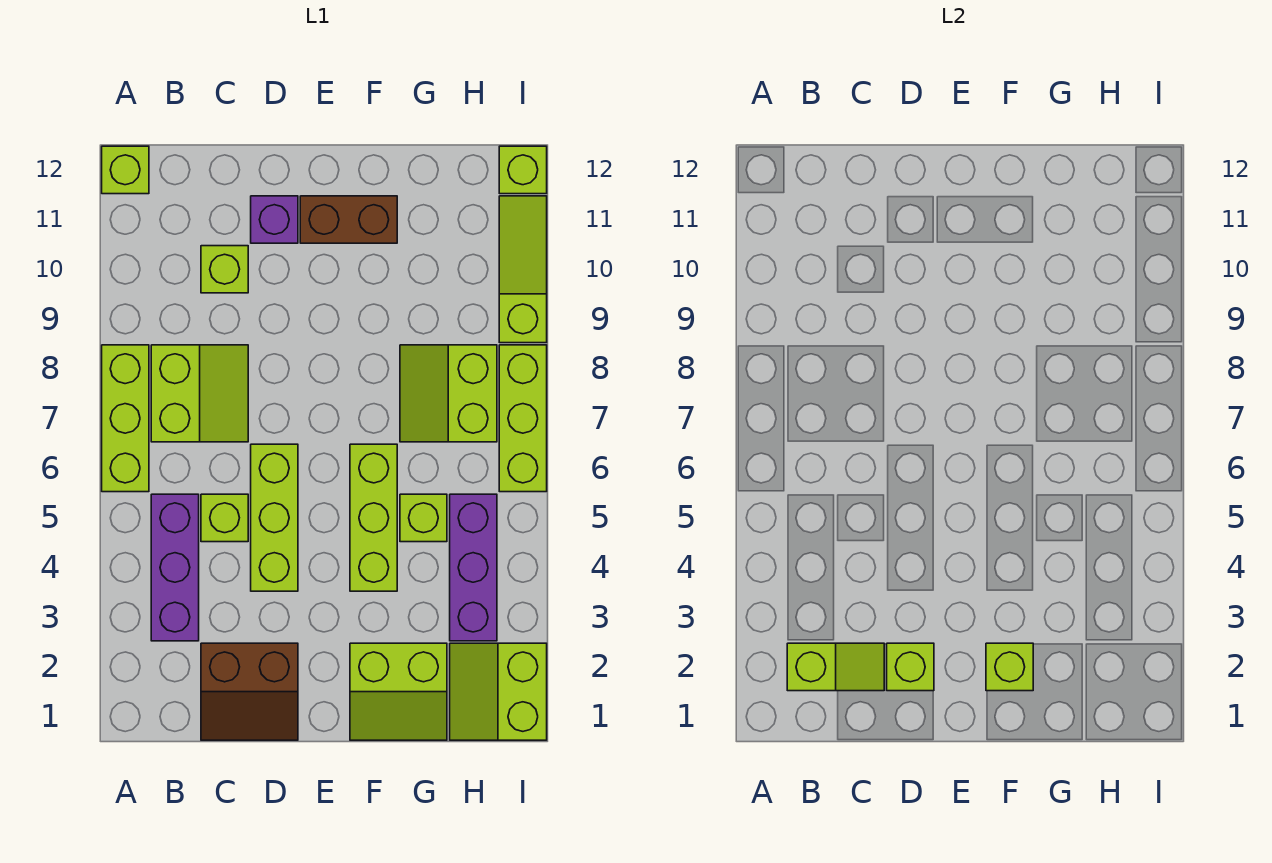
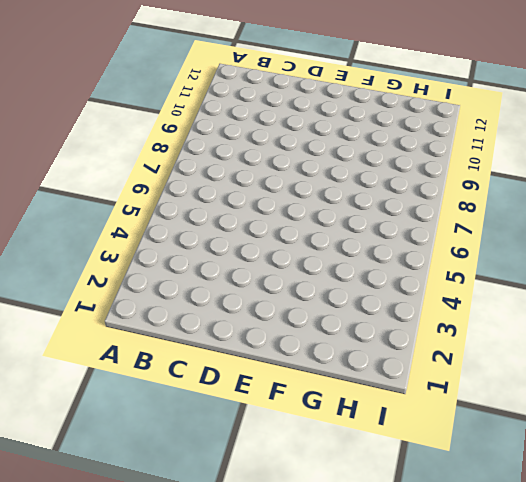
none -> lime 1x3 brick [102,345,149,492]
none -> lime 1x1 brick [102,146,149,194]
none -> purple 1x3 brick [151,494,199,641]

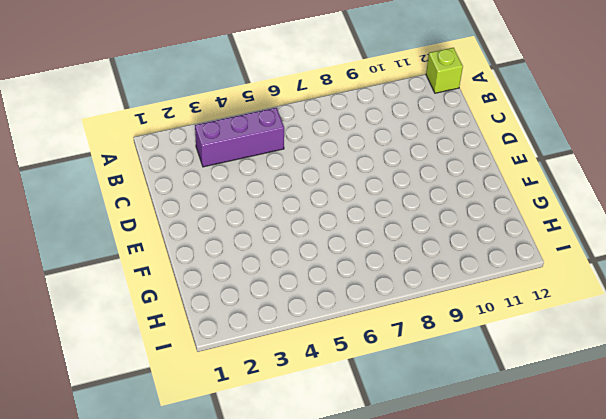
none -> lime 1x3 brick [102,345,149,492]
none -> lime 2x2 slope [151,345,248,442]
none -> brown 2x2 slope [201,643,298,740]

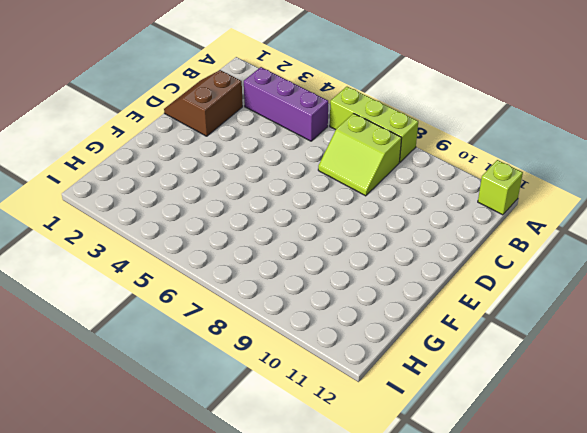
none -> lime 1x1 brick [201,494,248,542]
none -> lime 1x1 brick [201,246,248,293]
none -> lime 1x3 brick [251,444,298,591]

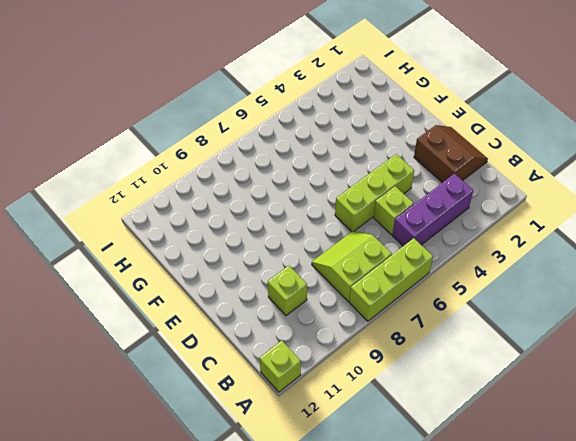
none -> purple 1x1 brick [251,196,298,243]
none -> brown 1x2 brick [300,196,397,243]
none -> lime 2x2 slope [350,643,447,740]

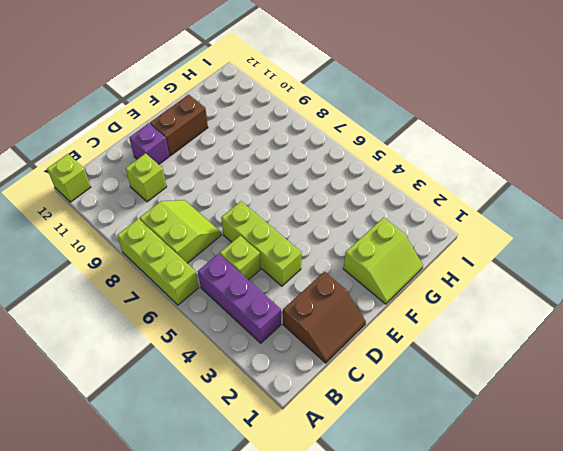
none -> lime 1x3 brick [350,444,397,591]
none -> lime 1x1 brick [400,494,447,542]
none -> lime 2x2 slope [400,345,497,442]

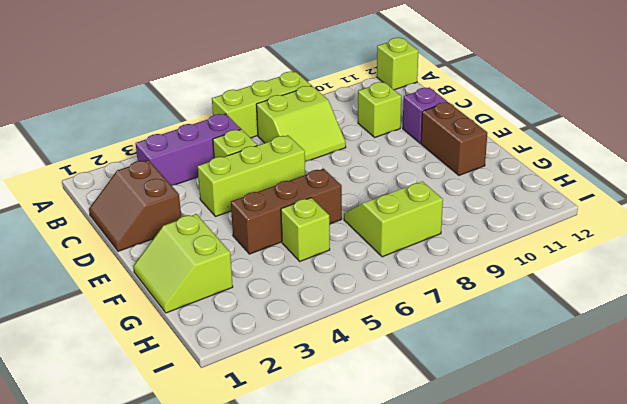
brown 1x3 brick [231,169,342,254] -> lime 1x3 brick [350,444,397,591]
none -> lime 2x2 slope [450,643,547,740]
none -> purple 1x3 brick [450,494,497,641]
none -> lime 1x3 brick [499,345,547,492]

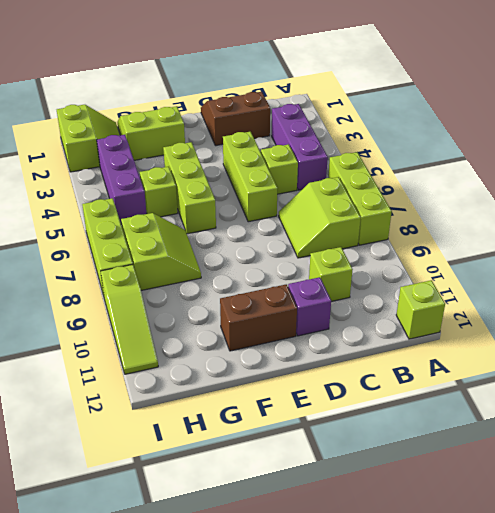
none -> lime 1x1 brick [499,146,547,194]
none -> lime 1x2 slope [787,643,884,691]
none -> lime 1x1 brick [887,643,934,691]

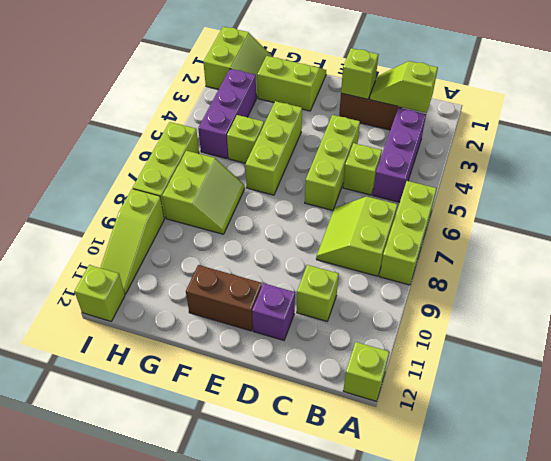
none -> lime 1x1 brick [986,643,1033,691]

